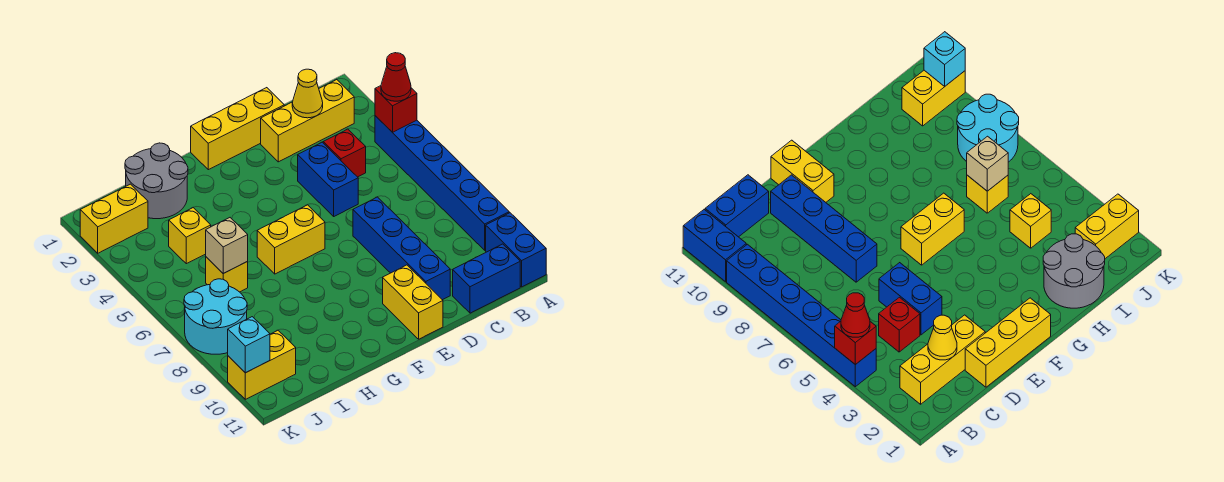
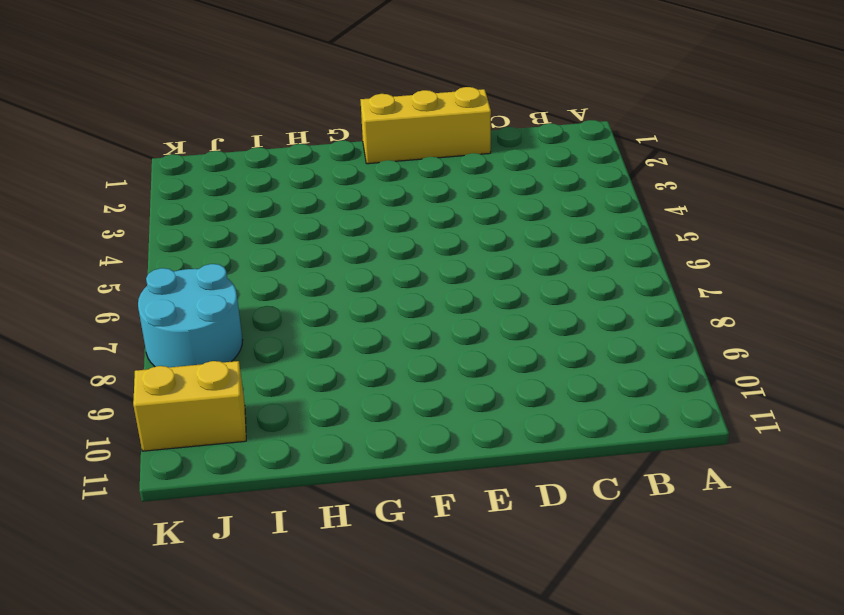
none -> blue 1x6 brick [375,116,509,250]
none -> blue 1x2 brick [486,213,546,287]
none -> yellow 1x3 brick [261,79,354,162]

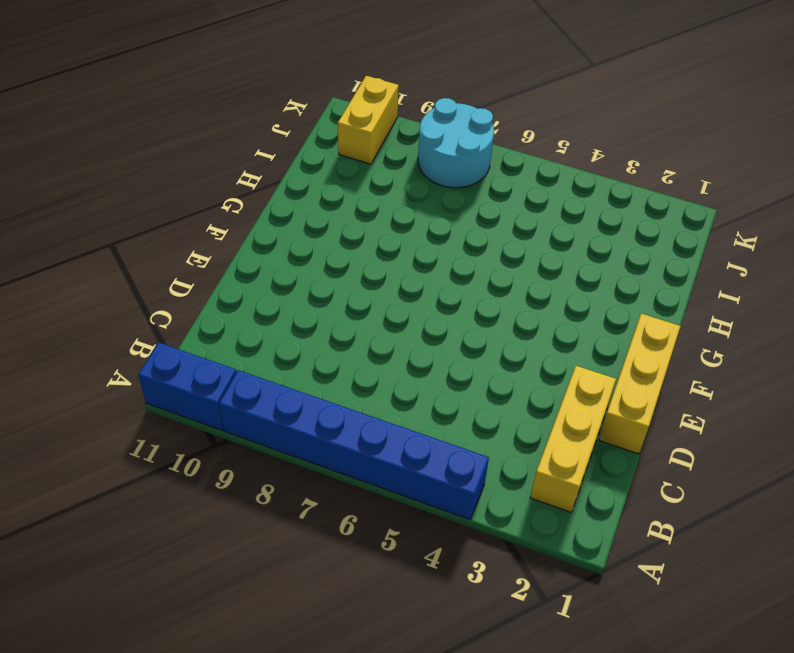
none -> blue 1x2 brick [453,244,520,313]
none -> red 1x1 brick [323,129,366,177]
none -> blue 1x2 brick [298,142,358,216]

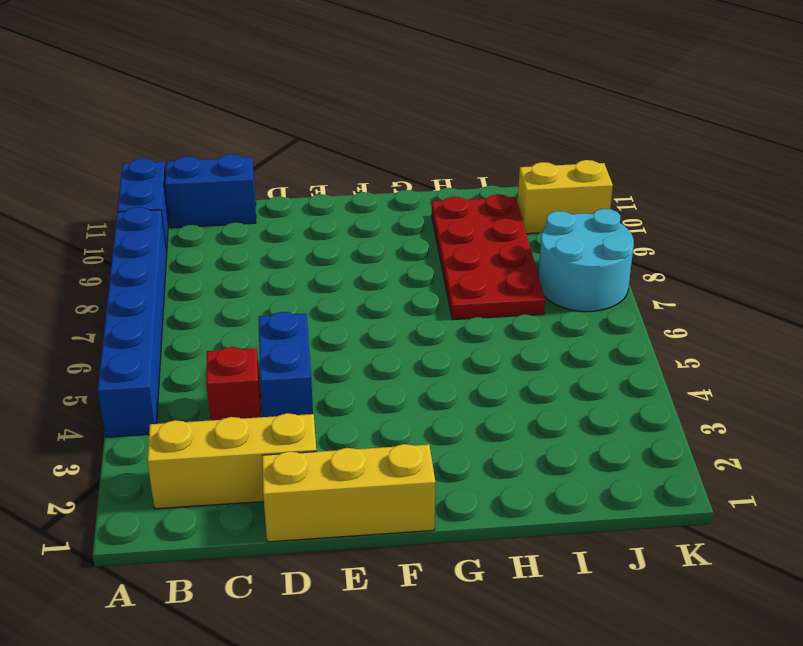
red 2x4 plate [432,194,545,320] -> none
none -> blue 1x4 brick [353,197,450,300]
none -> yellow 1x2 brick [383,265,443,339]
none -> yellow 1x2 brick [257,205,325,274]

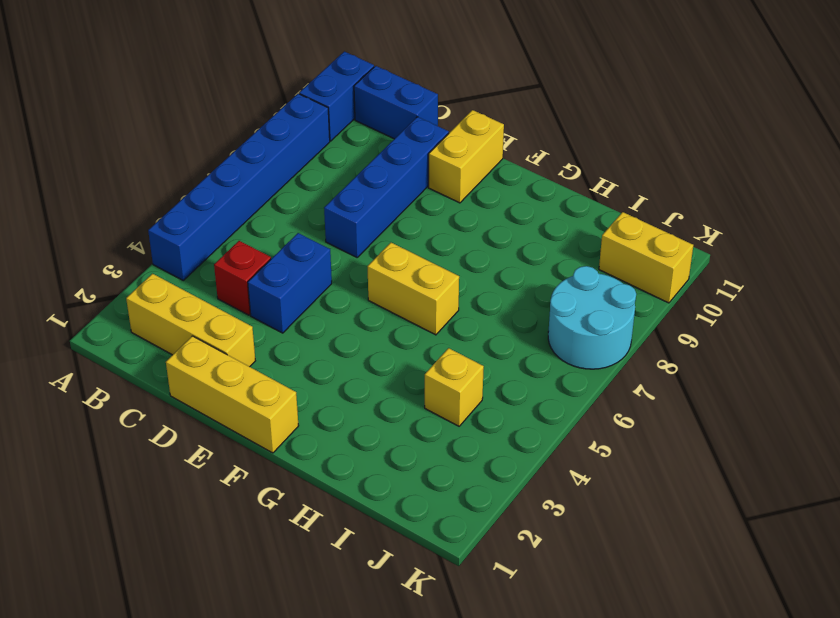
none -> grey 2x2 round brick [125,143,188,219]
none -> yellow 1x1 brick [206,257,248,292]
none -> yellow 1x2 brick [80,184,148,253]

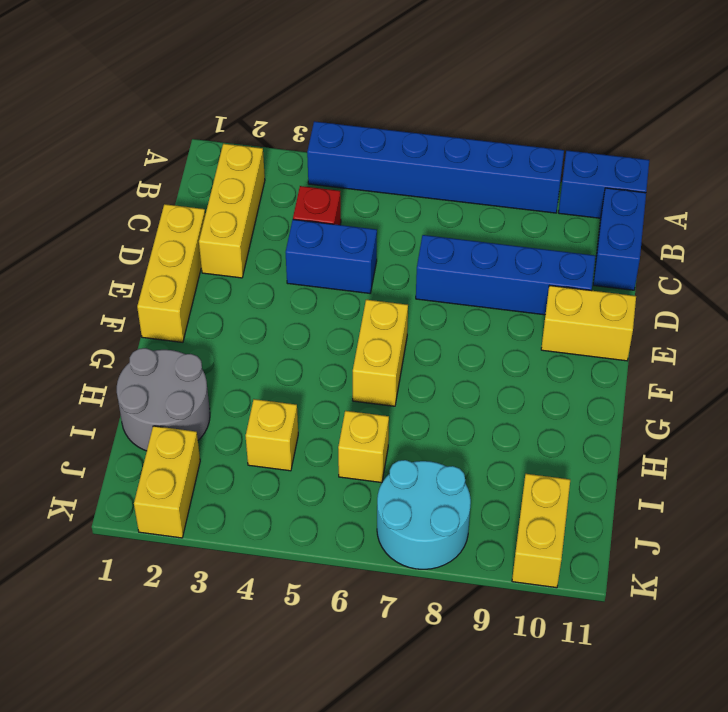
none -> red 1x1 brick [375,86,417,132]
none -> yellow 1x1 cone [292,69,323,118]
none -> tan 1x1 brick [206,218,248,273]

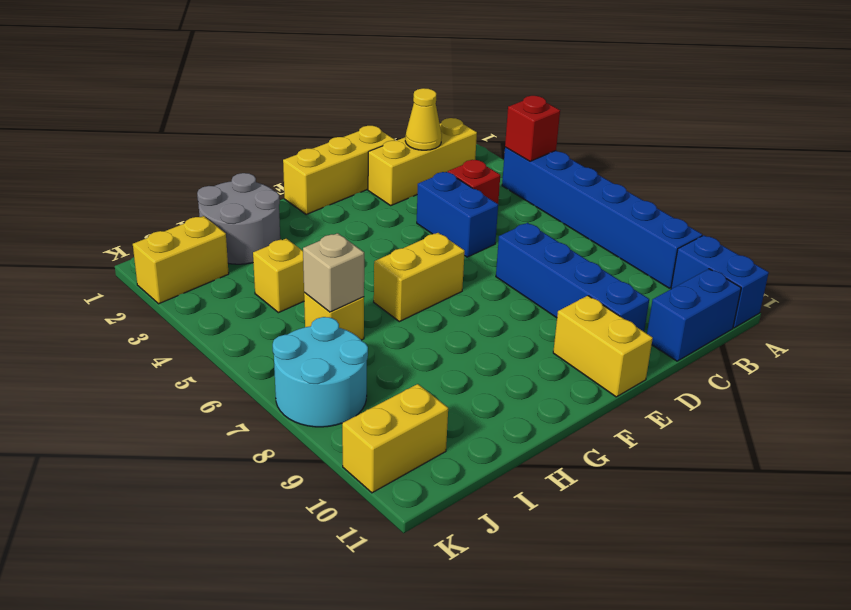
none -> cyan 1x1 brick [228,317,270,373]
none -> red 1x1 cone [381,53,411,101]

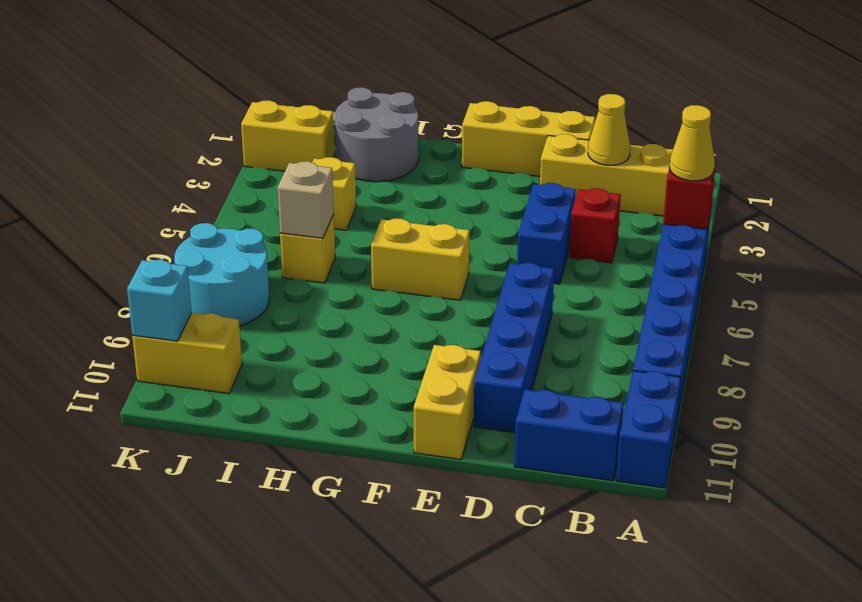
yellow 1x1 cone [670,105,715,181] -> red 1x1 cone [381,53,411,101]

